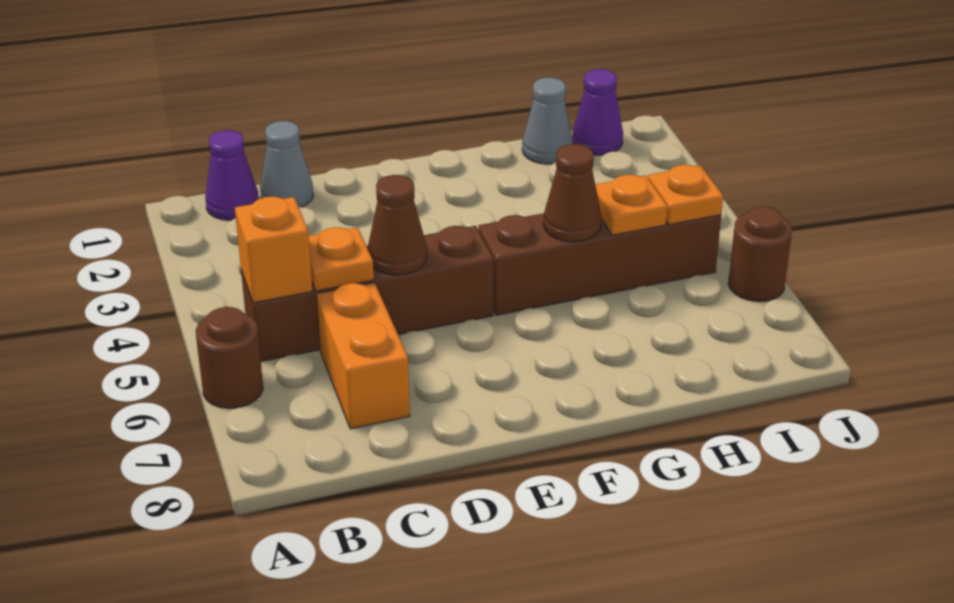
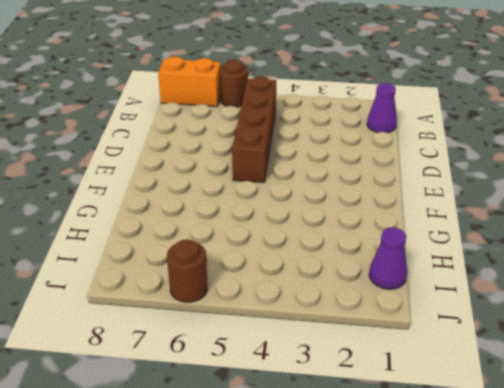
orange 1x2 brick [158,56,221,106] -> orange 1x2 brick moved to [316,283,410,429]
none -> grey 1x1 cone [260,121,313,207]
none -> brown 1x4 brick [479,213,721,315]
none -> grey 1x1 cone [522,77,573,164]

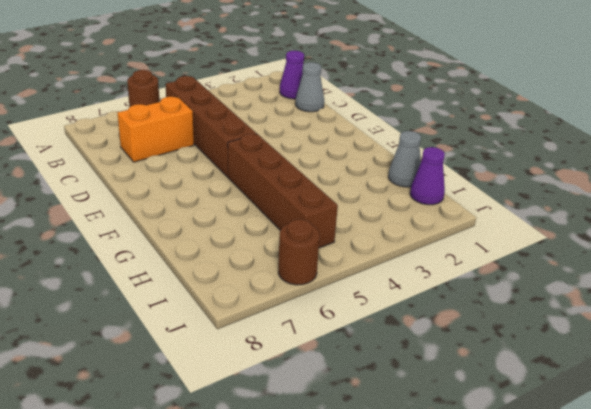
none -> orange 1x1 brick [235,197,312,303]
none -> orange 1x1 plate [309,227,374,291]
none -> brown 1x1 cone [368,175,427,275]

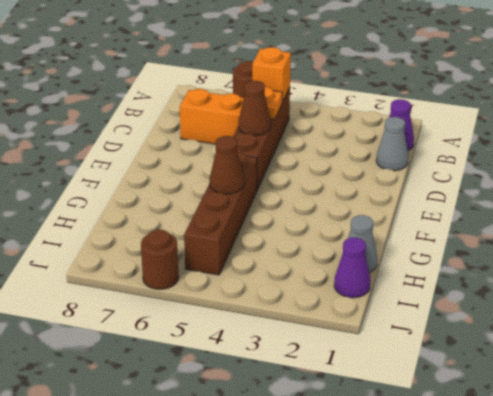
none -> orange 1x1 plate [595,175,667,235]
none -> orange 1x1 plate [648,165,723,225]

